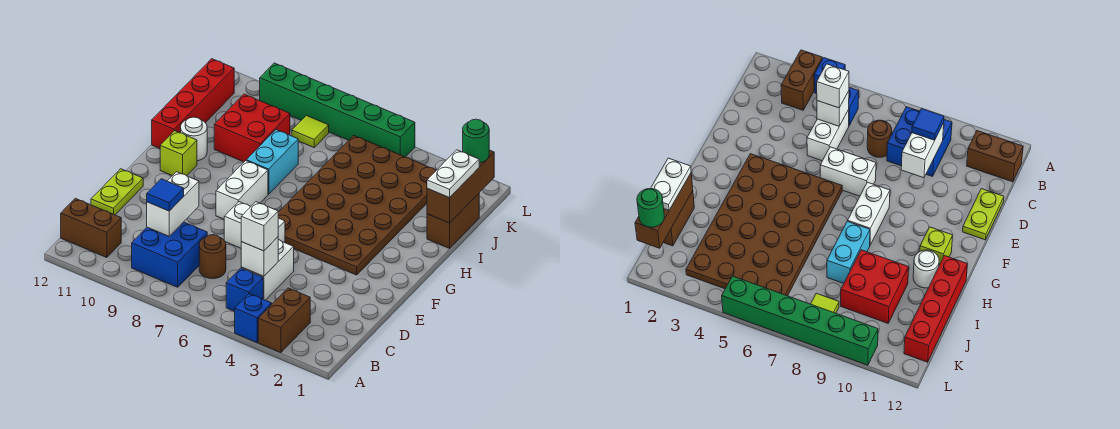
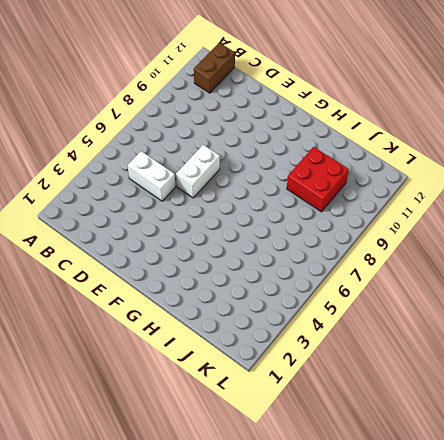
none -> brown 1x2 brick [258,288,310,353]
none -> blue 1x1 brick [235,294,272,343]
none -> blue 1x1 brick [226,268,263,311]

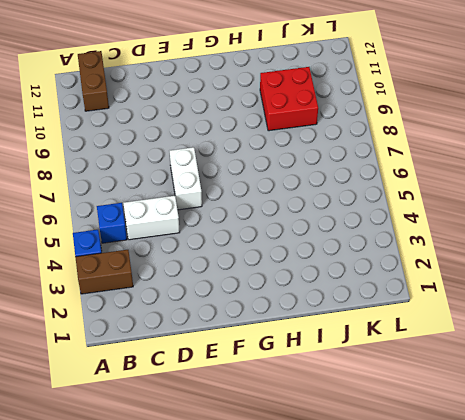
none -> blue 2x2 brick [132,222,207,287]
none -> brown 1x1 round brick [199,235,226,279]
none -> lime 1x2 plate [91,169,143,215]

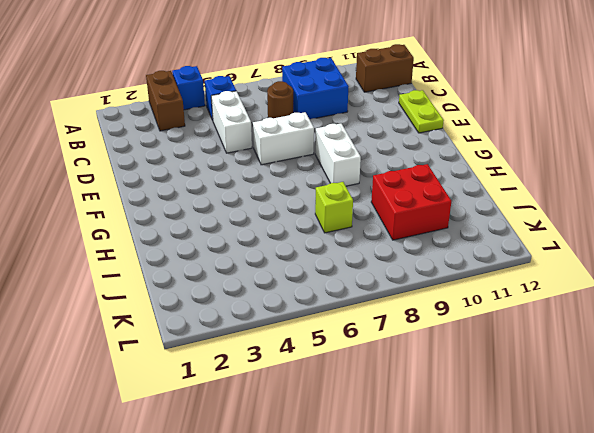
lime 1x1 brick [315,182,353,233] -> lime 1x1 brick moved to [160,131,197,176]
none -> brown 4x6 plate [278,135,436,275]
none -> cyan 1x2 brick [246,130,298,194]
none -> white 1x1 round brick [181,117,207,161]

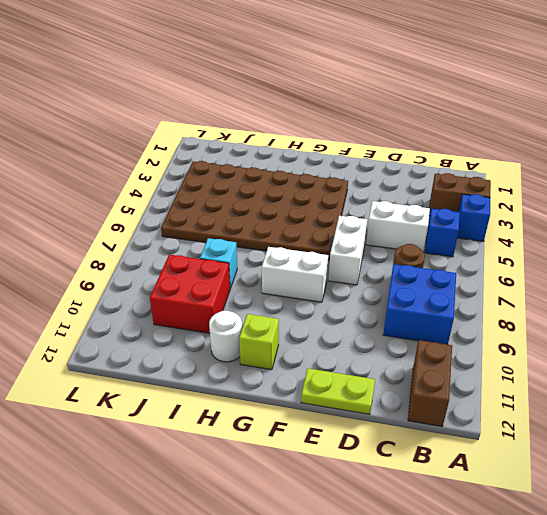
cyan 1x1 brick [200,238,237,288] -> cyan 1x2 brick [246,130,298,194]
none -> red 1x4 brick [152,59,234,148]
none -> brown 1x2 brick [427,194,479,248]
none -> lime 1x1 tile [292,115,329,147]

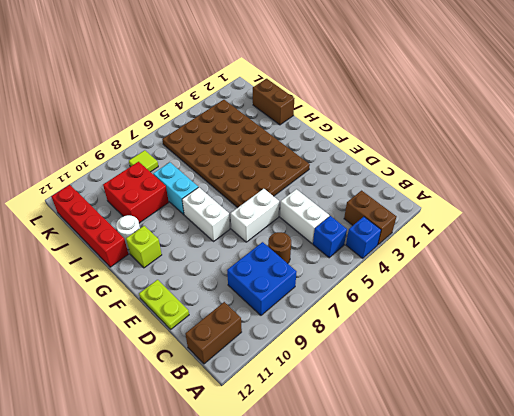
none -> green 1x6 brick [259,63,415,157]
none -> white 1x1 brick [241,237,278,276]
none -> white 1x2 brick [147,172,199,236]

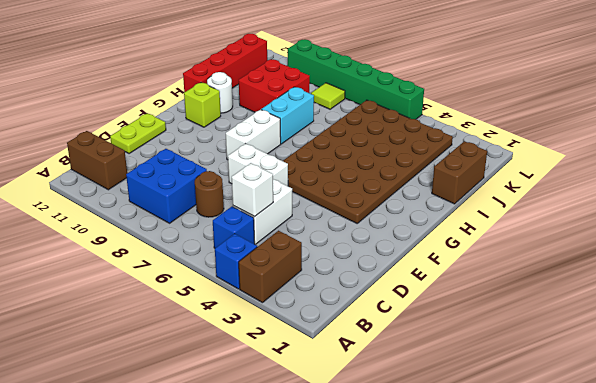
none -> white 1x2 brick [147,172,199,236]
none -> brown 1x3 brick [427,150,494,223]
none -> white 1x1 brick [241,202,278,251]

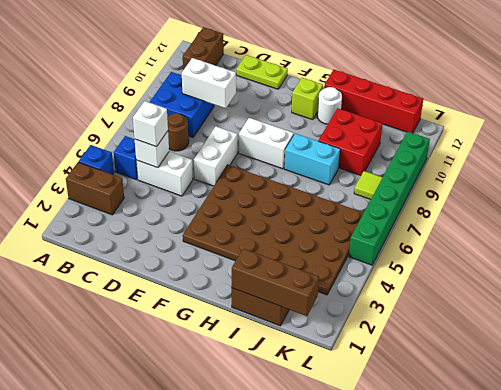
none -> blue 1x1 tile [147,179,184,211]
none -> white 1x2 plate [427,150,479,198]
none -> green 1x1 round brick [463,119,489,163]

